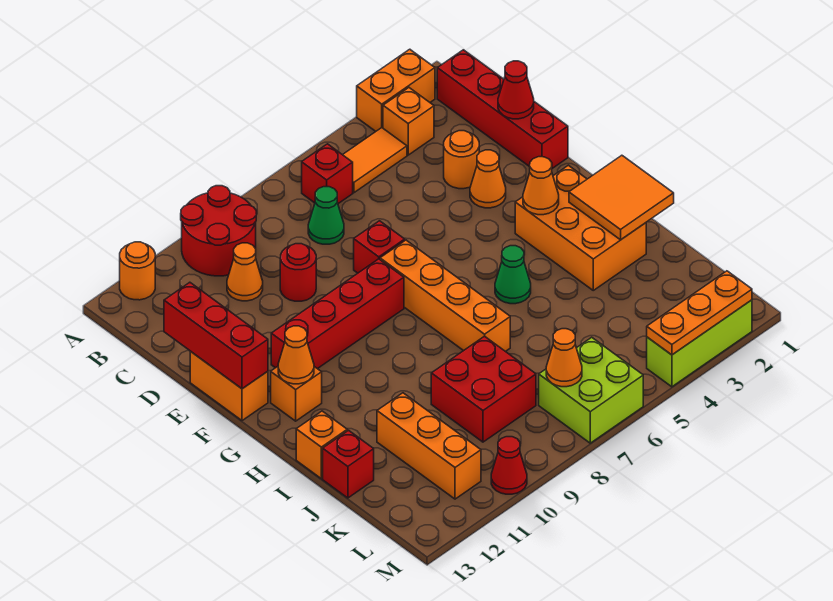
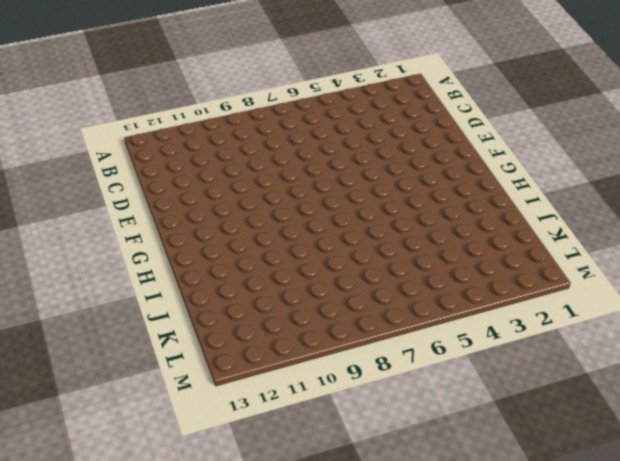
none -> orange 1x2 brick [357,49,435,131]
none -> red 2x2 round brick [181,186,256,276]
none -> orange 1x1 round brick [120,242,155,300]
none -> red 1x4 brick [437,50,568,168]

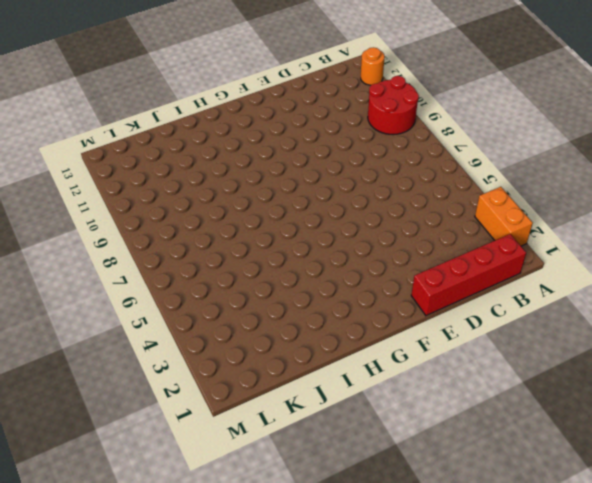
none -> orange 1x1 brick [383,88,434,155]
none -> orange 1x2 tile [343,128,407,193]
none -> red 1x1 brick [302,144,353,204]
none -> green 1x1 cone [308,187,344,244]

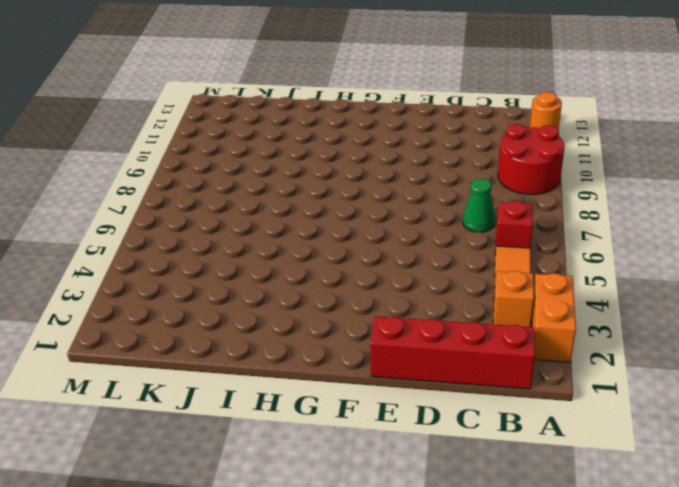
none -> orange 1x1 cone [227,243,263,301]
none -> orange 1x1 round brick [444,131,479,189]
none -> red 1x1 round brick [280,244,316,301]
none -> orange 1x1 cone [470,150,506,208]

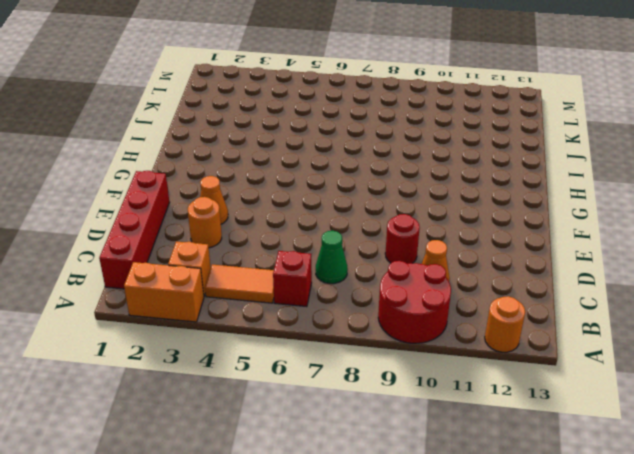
none -> red 1x1 brick [354,221,405,273]
none -> orange 1x2 brick [190,352,268,421]
none -> orange 1x4 brick [380,240,510,352]
none -> red 1x4 brick [271,259,404,369]

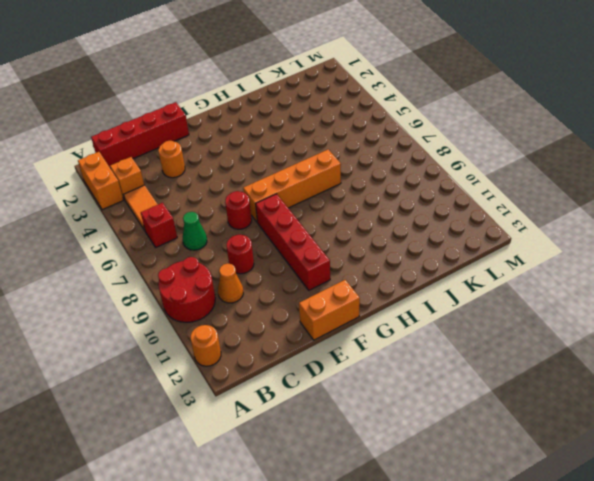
red 1x1 round brick [225,191,252,229] -> red 1x1 brick [354,221,405,273]
none -> orange 1x1 cone [470,150,506,208]
none -> orange 2x3 brick [515,165,646,290]
none -> orange 1x1 brick [271,367,322,421]
none -> green 1x1 cone [495,246,531,304]

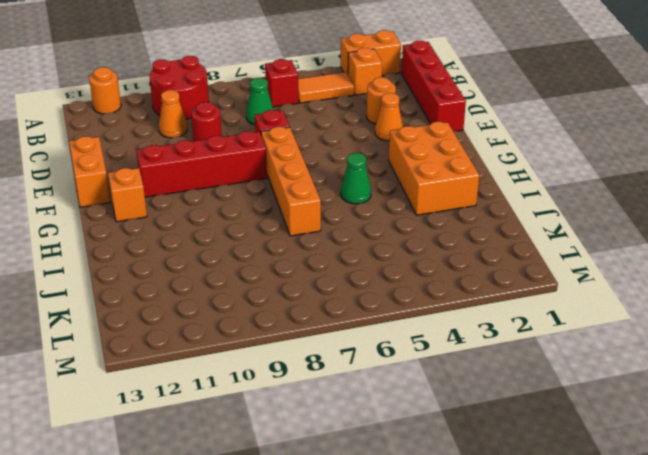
none -> orange 1x1 brick [296,411,347,479]
none -> red 2x2 brick [431,336,536,442]
none -> orange 1x3 brick [377,393,481,499]
none -> red 1x1 brick [323,430,374,498]

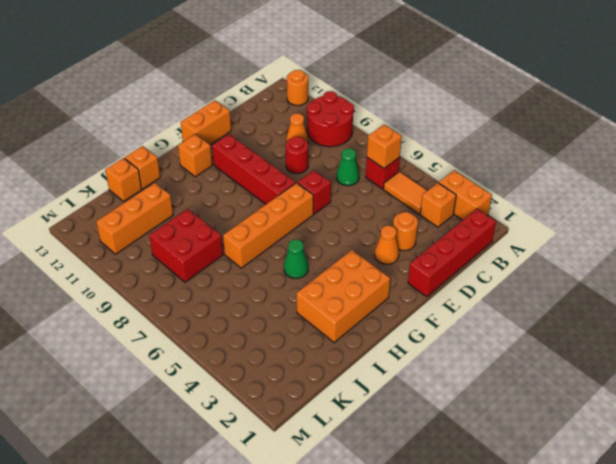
orange 1x1 brick [367,125,402,168] -> none
orange 1x1 brick [105,158,142,201] -> red 1x1 brick [323,430,374,498]
none -> lime 2x2 brick [539,337,643,443]
none -> lime 1x3 brick [647,300,752,387]
none -> red 1x1 cone [491,437,527,494]
none -> red 1x1 cone [498,61,534,119]

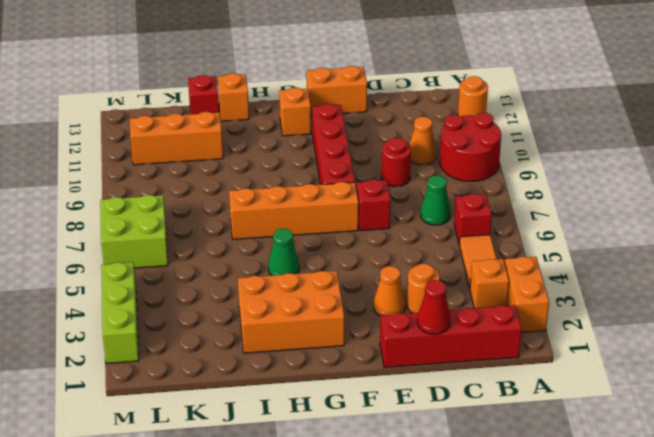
none -> red 2x2 brick [431,336,536,442]
none -> red 1x1 cone [491,437,527,494]
none -> red 1x3 brick [164,282,268,389]
none -> orange 1x1 cone [523,157,559,215]

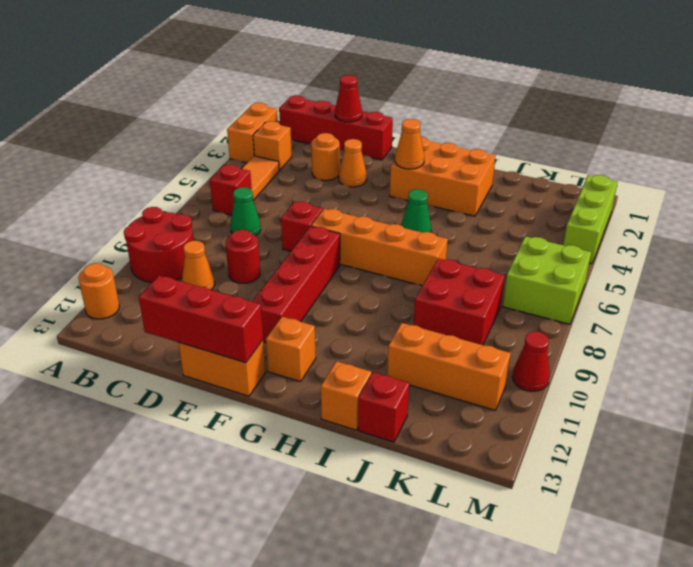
none -> orange 1x1 cone [278,326,314,384]
none -> orange 2x2 tile [569,155,674,240]
none -> orange 1x1 cone [546,329,582,387]
none -> orange 1x3 plate [647,271,752,355]

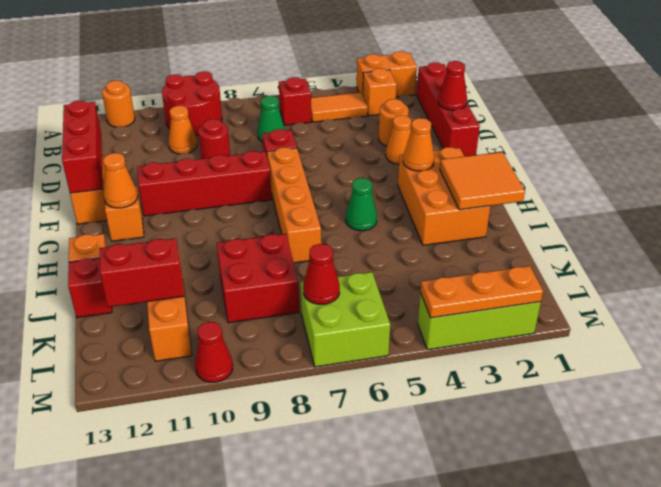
red 1x2 brick [99,238,184,307] -> none
red 1x1 cone [303,244,340,304] -> orange 1x1 cone [546,329,582,387]

